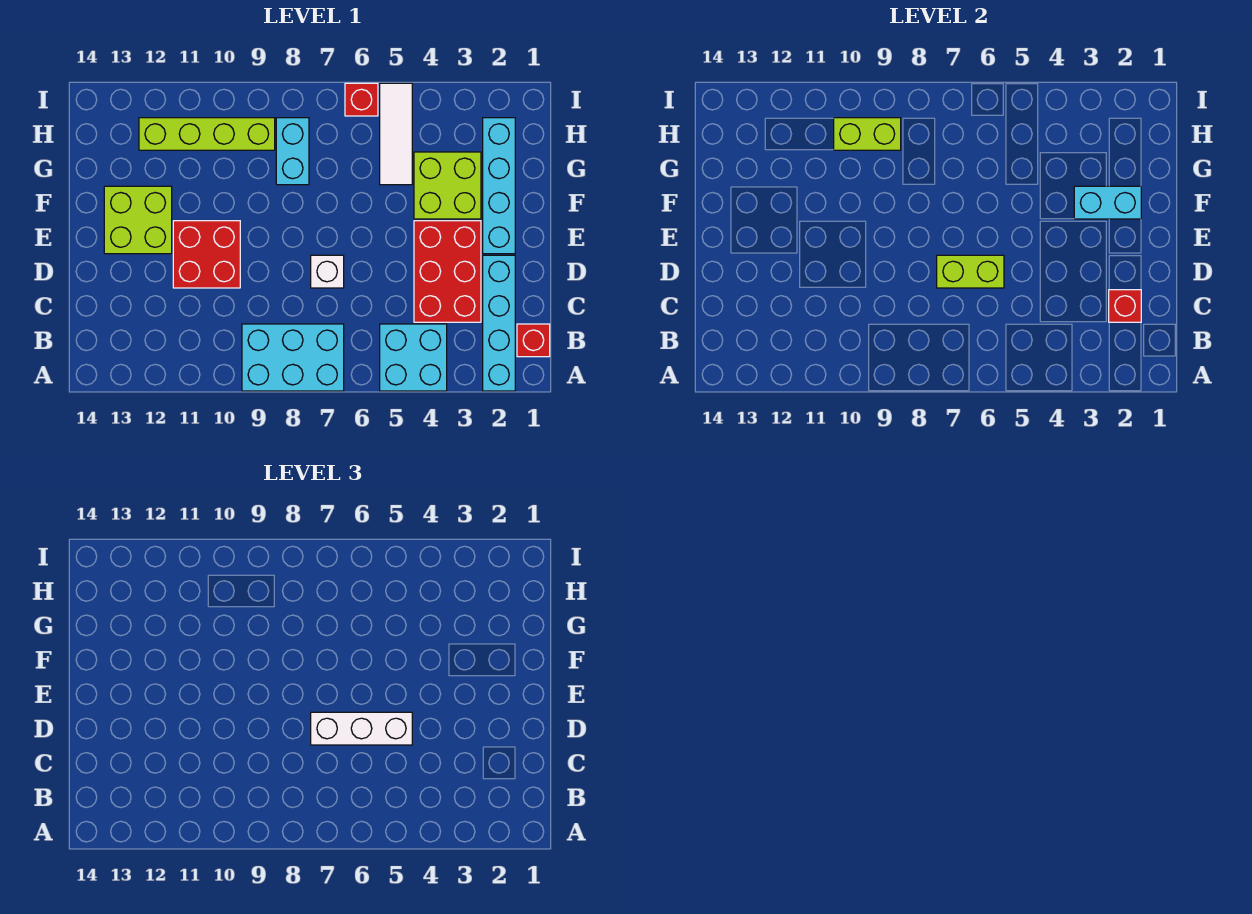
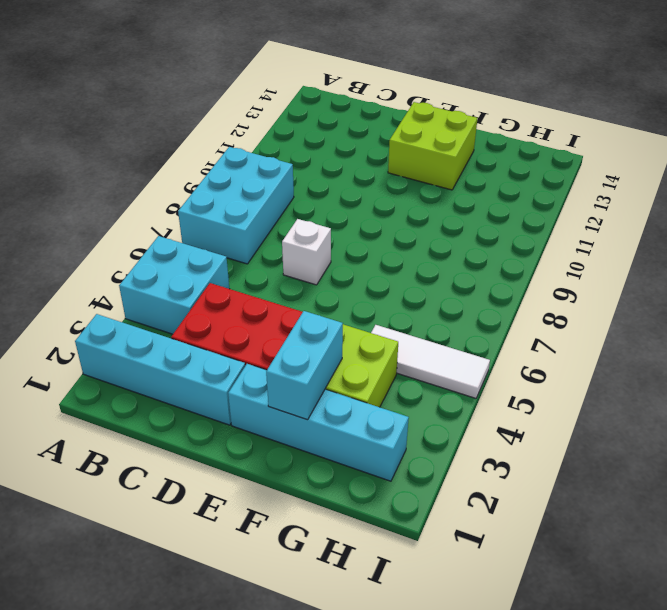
none -> red 1x1 brick [517,324,550,357]
none -> red 2x2 brick [173,221,240,288]
none -> cyan 1x2 brick [276,118,309,185]

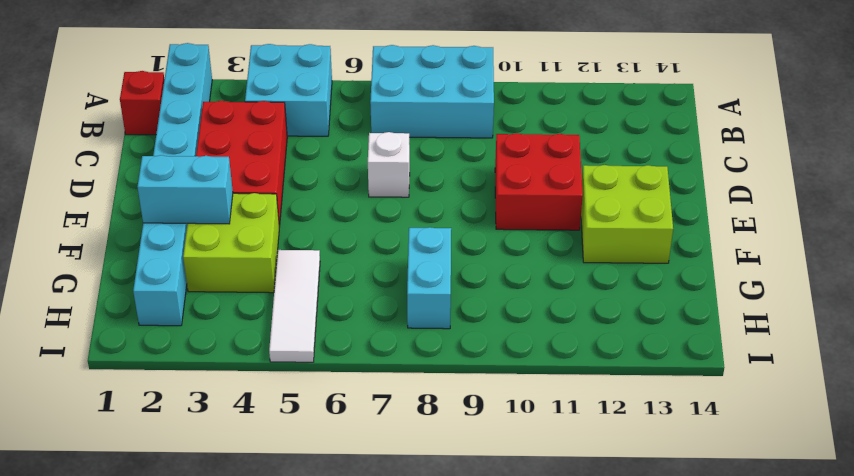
none -> lime 1x4 brick [139,118,275,150]
none -> red 1x1 brick [345,83,378,116]
none -> red 1x1 brick [1109,290,1141,322]

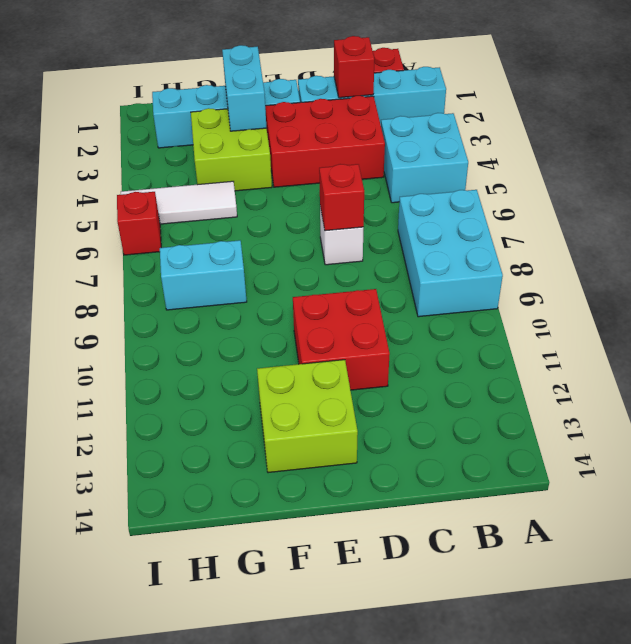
red 1x1 brick [319,164,364,231] -> lime 1x2 brick [937,255,1004,288]
none -> lime 1x4 brick [139,118,275,150]
none -> lime 1x2 brick [834,118,901,150]
none -> white 1x3 brick [311,712,412,745]

